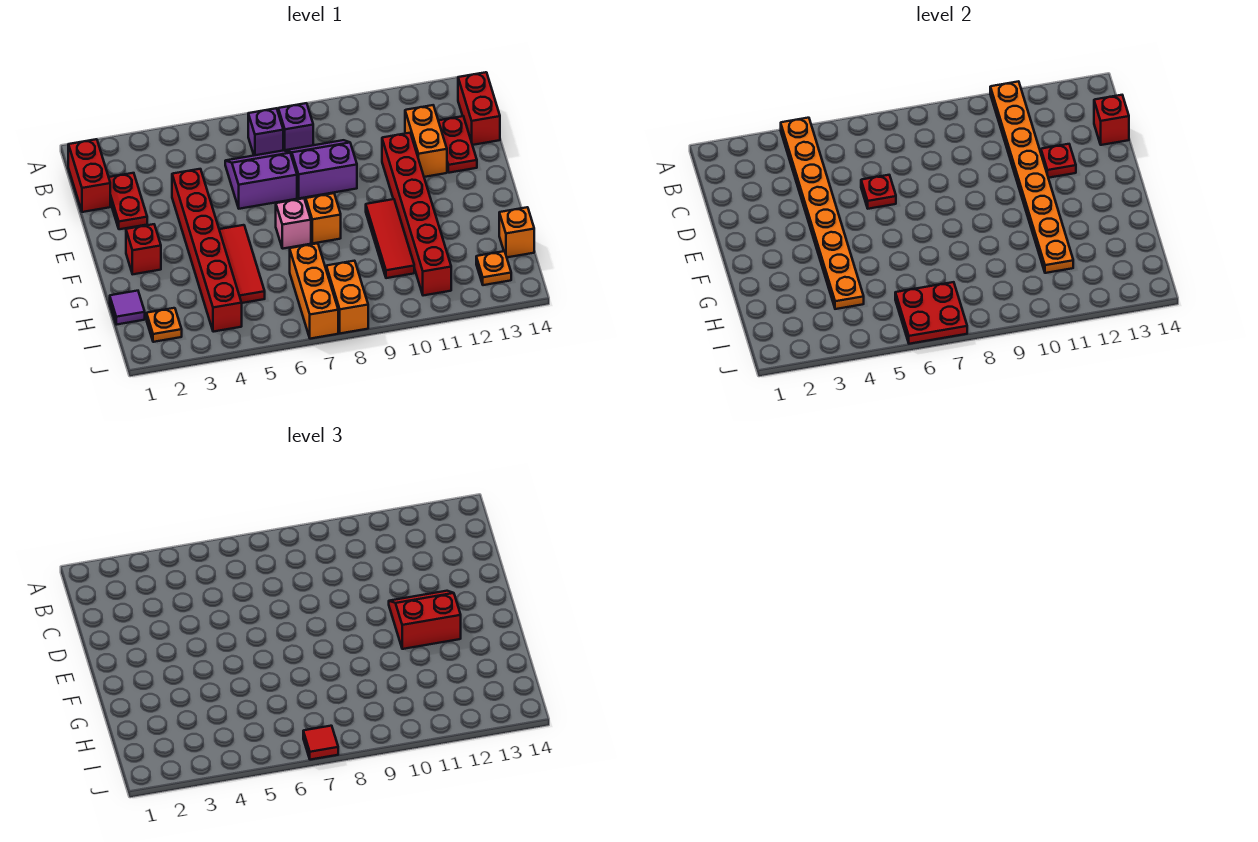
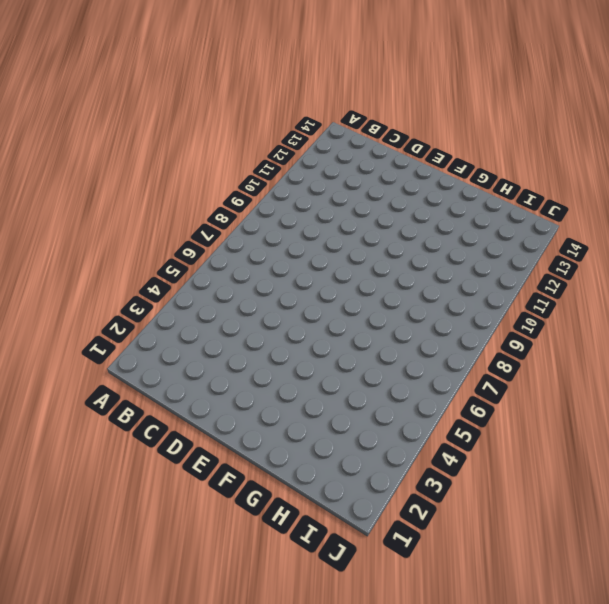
none -> red 1x2 brick [68,139,110,212]
none -> purple 1x1 brick [248,108,283,155]
none -> purple 1x1 brick [278,103,313,151]
none -> red 1x2 brick [458,72,500,145]

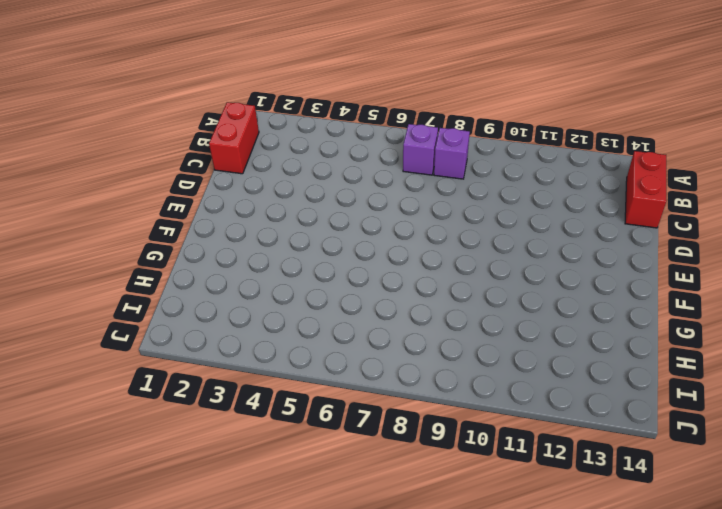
none -> red 1x2 plate [109,173,147,229]
none -> purple 2x2 slope [225,150,297,209]
none -> purple 2x2 slope [285,140,357,198]
none -> orange 1x2 brick [405,105,447,177]

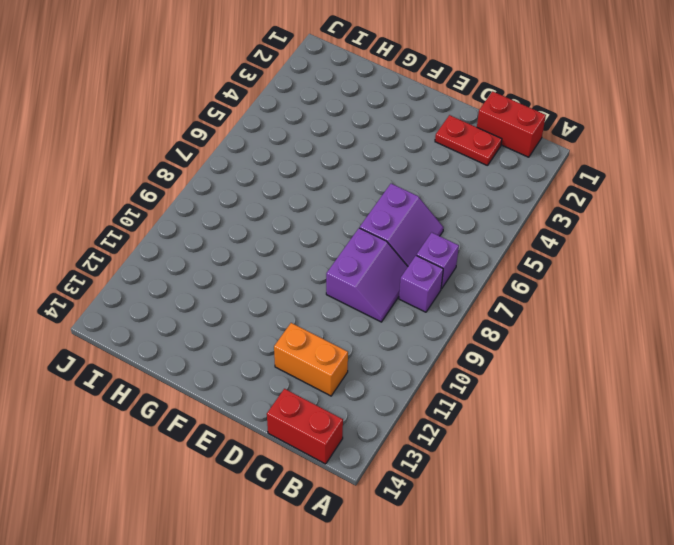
none -> red 1x2 plate [438,116,477,173]
none -> red 1x6 brick [172,169,242,332]
none -> red 1x6 brick [382,133,451,296]
none -> red 1x1 brick [126,224,161,274]

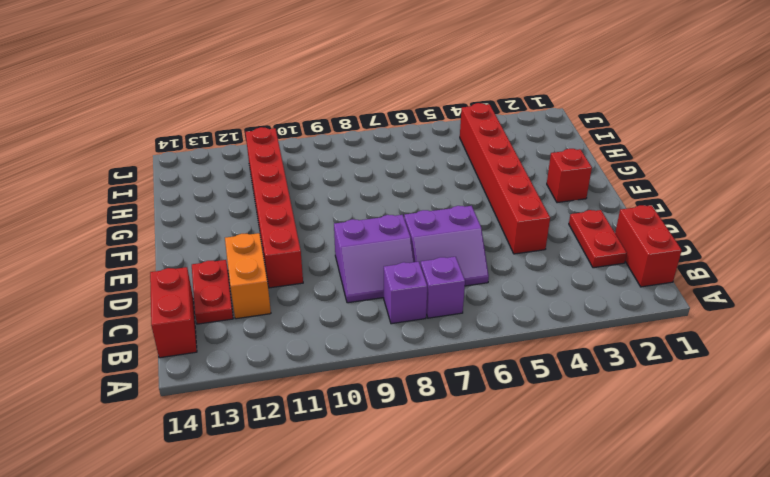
none -> red 1x3 tile [219,225,265,303]
none -> pink 1x1 brick [276,198,311,249]
none -> orange 1x1 brick [306,193,341,244]
none -> red 1x3 tile [366,199,414,278]

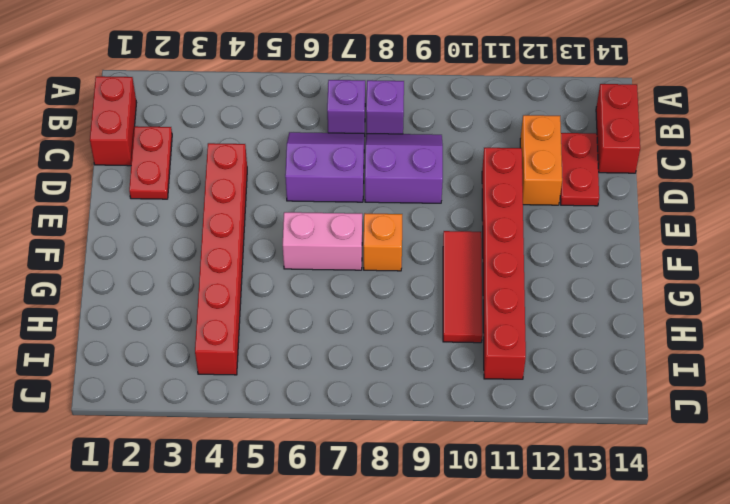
pink 1x2 brick [283,212,362,270] -> pink 1x1 brick [276,198,311,249]
none -> red 1x1 brick [126,224,161,274]
none -> red 1x3 tile [219,225,265,303]
none -> purple 1x1 tile [110,291,145,325]
none -> orange 1x3 brick [290,243,338,339]

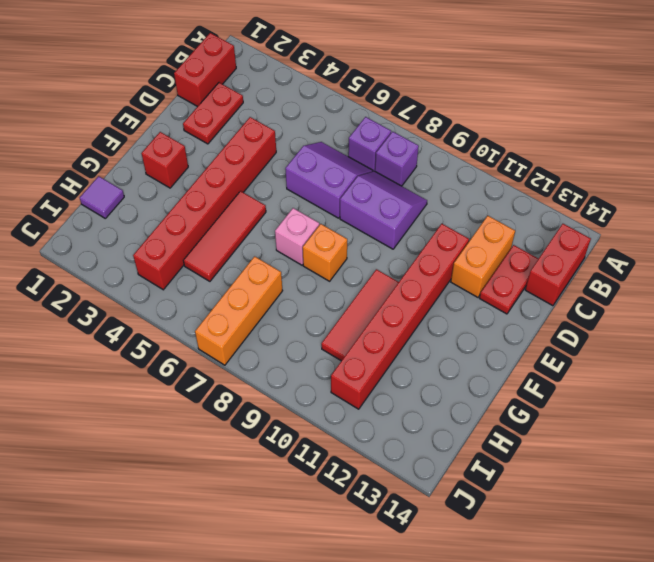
none -> orange 1x1 brick [499,207,534,257]
none -> orange 1x1 plate [147,308,182,342]
none -> orange 1x2 brick [326,261,368,333]
none -> orange 1x1 plate [476,251,511,285]

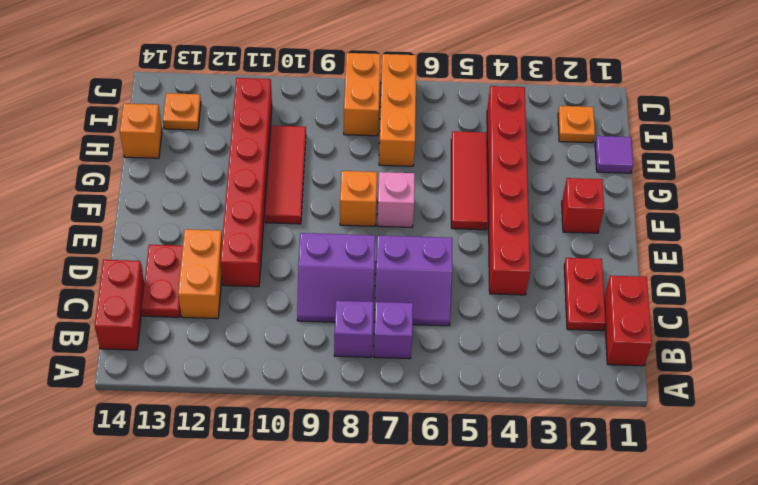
none -> orange 1x8 plate [781,118,864,309]
none -> orange 1x8 plate [990,81,1073,273]
none -> red 1x1 brick [1094,95,1129,145]
none -> red 1x1 plate [861,175,896,209]

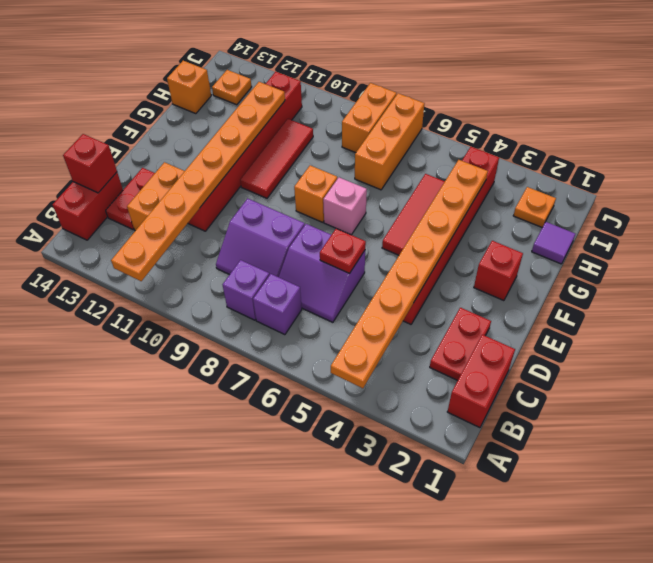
none -> red 1x1 plate [1041,144,1076,178]
none -> red 2x2 plate [895,282,967,344]
none -> red 2x2 slope [389,591,461,649]
none -> red 1x1 tile [303,726,338,760]

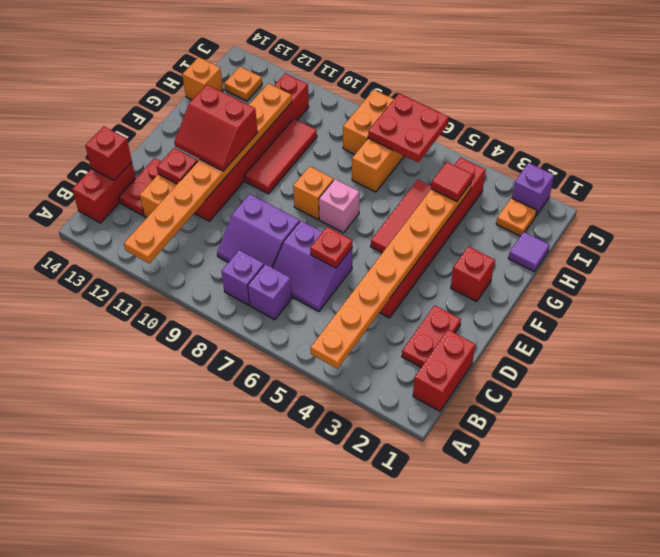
red 1x1 tile [431,162,472,201] -> red 1x1 tile moved to [303,726,338,760]
purple 1x1 brick [512,163,554,216] -> none

